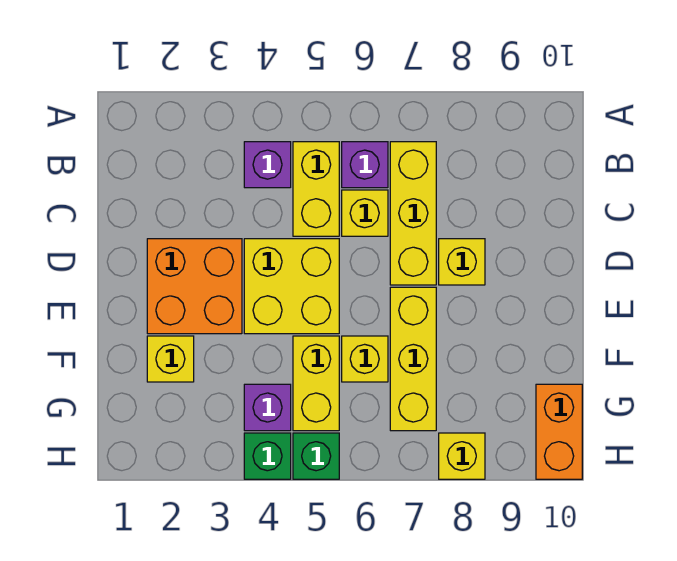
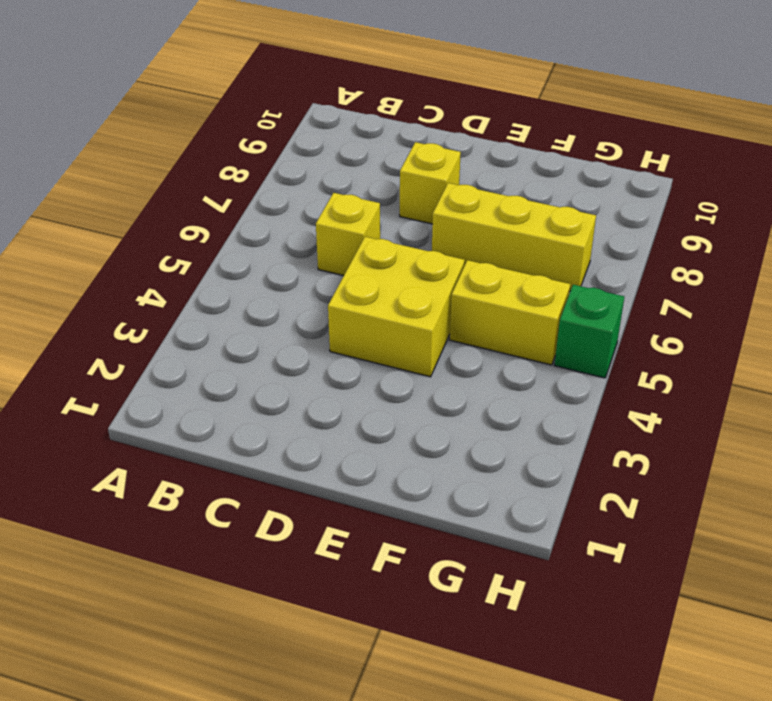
none -> purple 1x1 brick [244,142,291,188]
none -> yellow 1x2 brick [293,142,339,236]
none -> purple 1x1 brick [342,142,388,188]

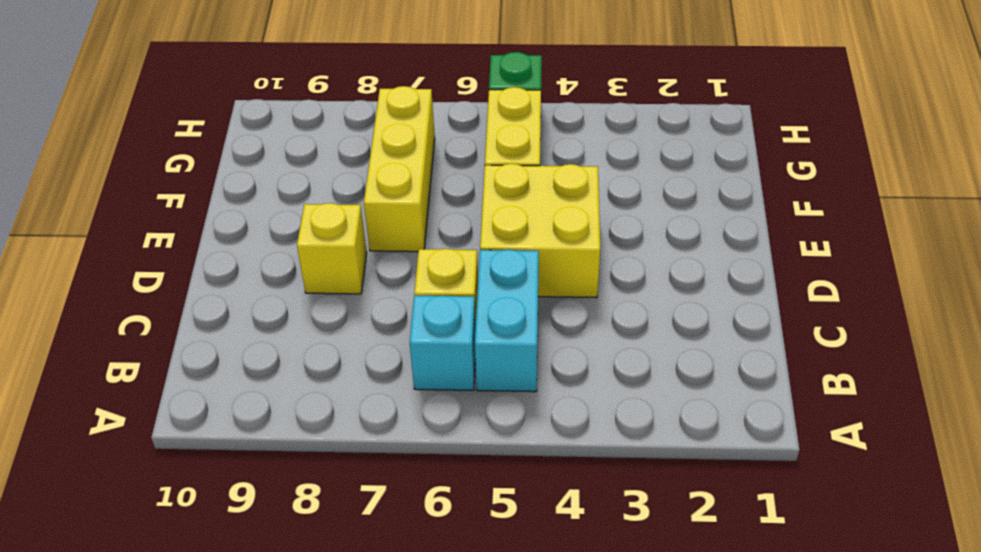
cyan 1x2 brick [475,249,539,392] -> yellow 1x2 brick [293,142,339,236]
cyan 1x1 brick [410,296,476,390] -> purple 1x1 brick [342,142,388,188]
none -> purple 1x1 brick [244,142,291,188]
none -> yellow 1x3 brick [390,142,436,285]
none -> orange 2x2 brick [147,239,242,334]

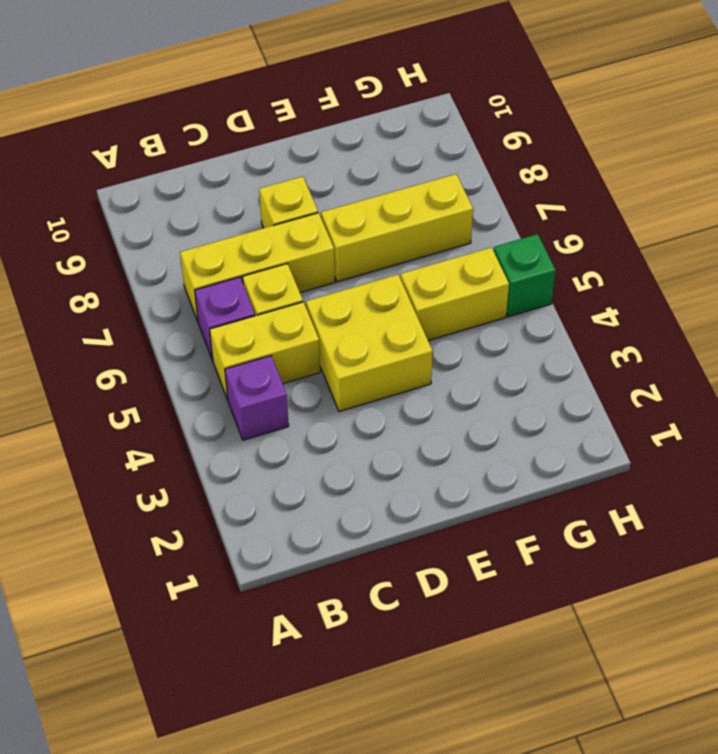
none -> orange 2x2 brick [147,239,242,334]
none -> yellow 1x1 brick [147,336,194,382]
none -> yellow 1x1 brick [342,336,388,382]

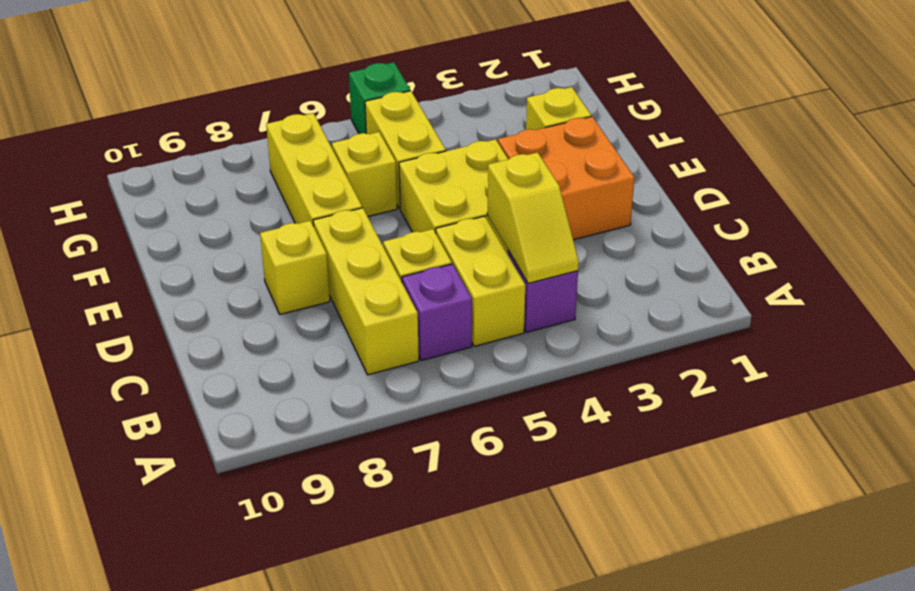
yellow 1x2 slope [487,152,579,283] -> none
none -> purple 1x1 brick [244,384,291,431]
none -> orange 1x2 brick [536,384,582,479]
none -> green 1x1 brick [244,433,291,479]

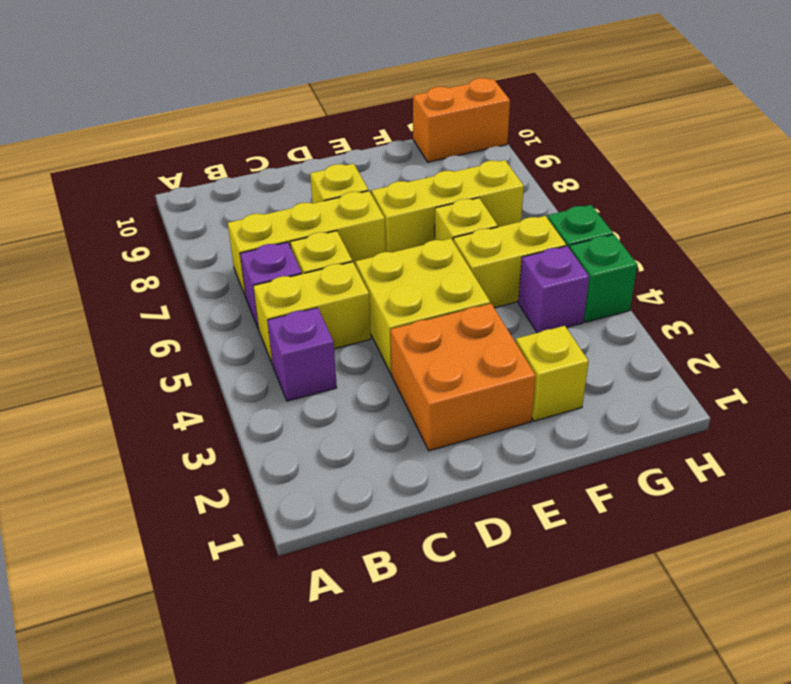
none -> yellow 1x1 brick [439,433,485,479]

